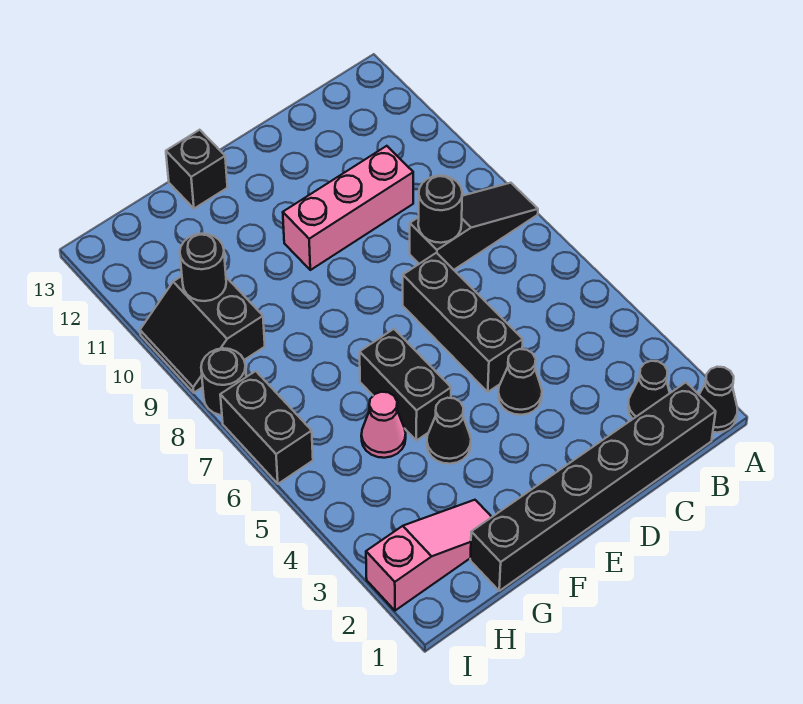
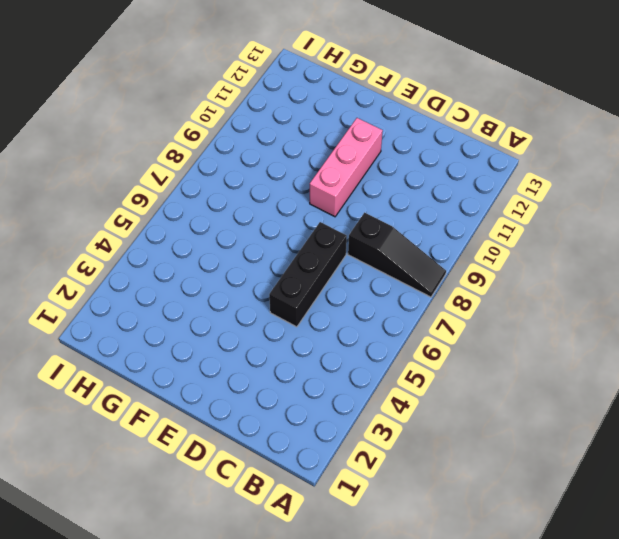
pink 1x3 brick [310,118,383,217] -> pink 1x3 brick turned to [283,146,413,270]
none -> black 1x1 cone [699,367,737,433]
none -> black 1x6 brick [470,382,716,591]
none -> black 1x1 cone [628,361,670,419]

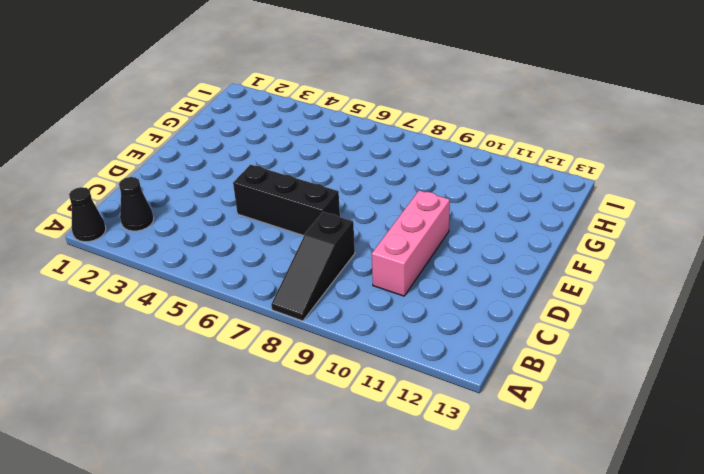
none -> black 1x6 brick [470,382,716,591]
none -> black 1x1 cone [498,349,542,415]
none -> black 1x1 cone [427,398,471,464]

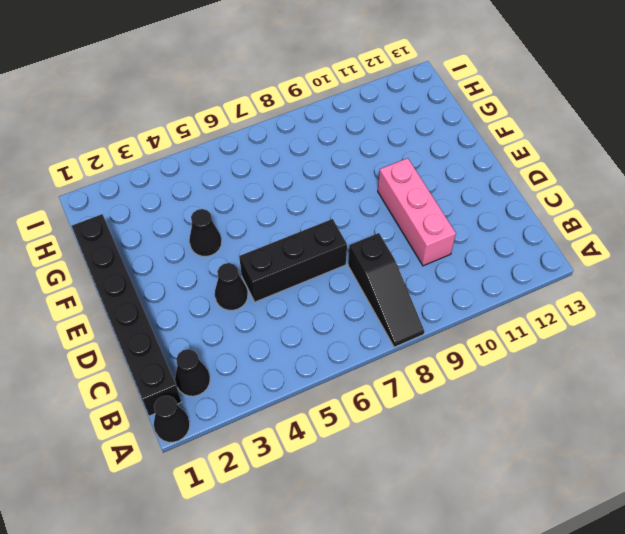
none -> black 1x2 brick [360,329,451,440]
none -> black 1x1 brick [166,130,227,208]
none -> pink 1x3 slope [366,500,491,611]

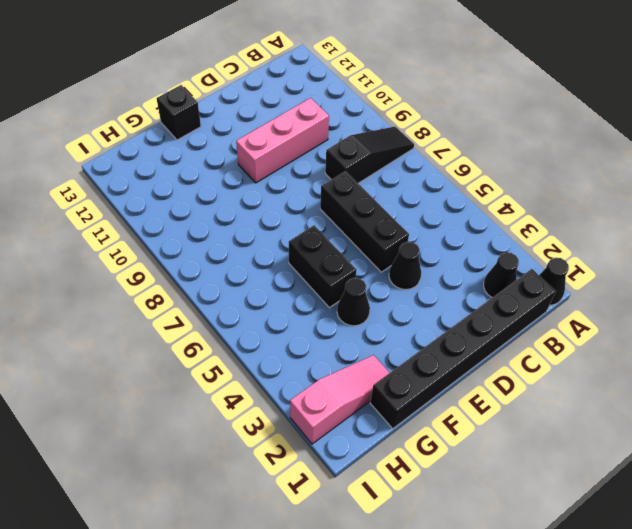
none -> pink 1x1 cone [361,392,406,458]
none -> black 2x2 slope [140,276,265,393]
none -> black 1x2 brick [220,371,313,484]

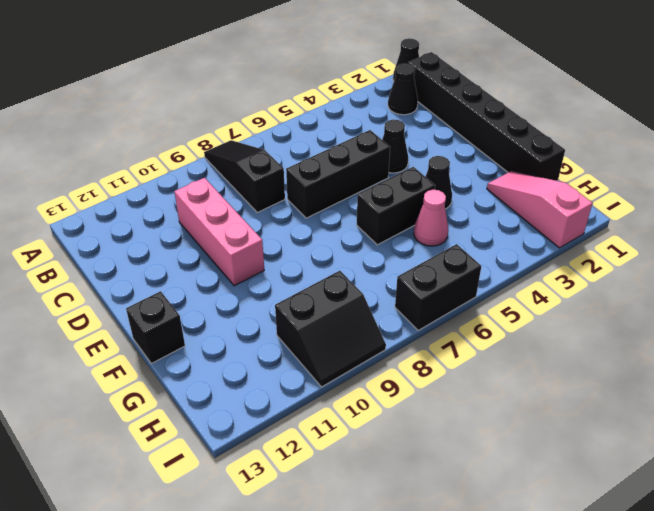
none -> black 1x1 round brick [201,348,246,415]
none -> black 1x1 round brick [418,176,462,243]
none -> black 1x1 round brick [180,234,226,301]

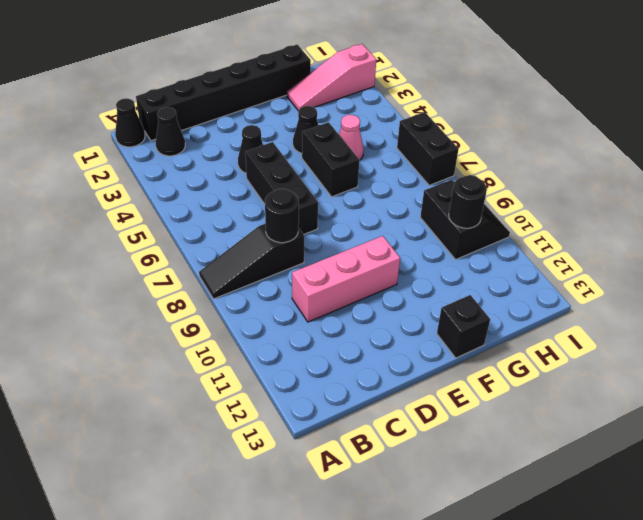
none -> black 1x1 round brick [201,348,246,415]

